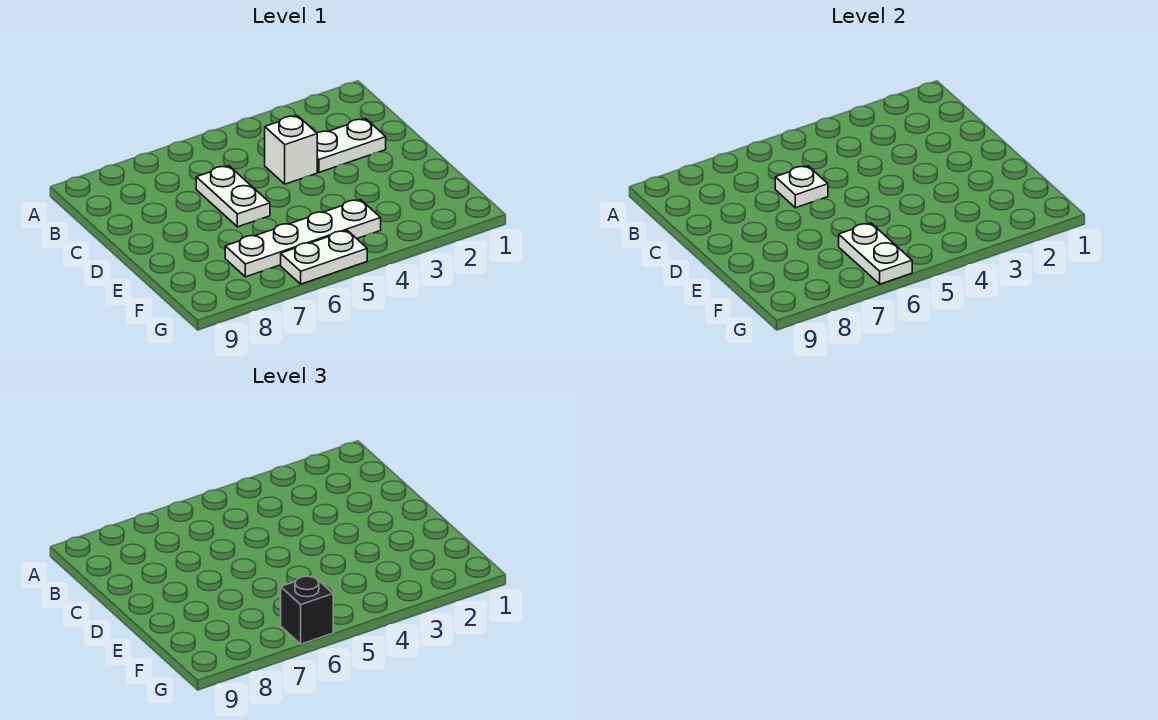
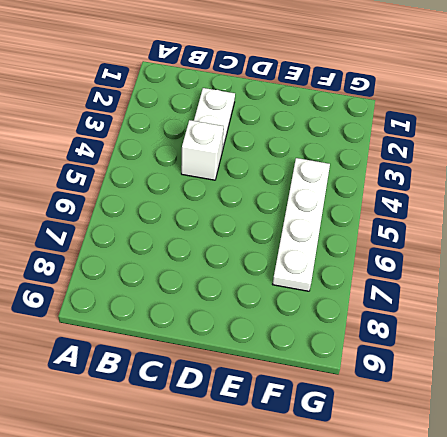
none -> white 1x2 plate [196,166,270,227]
none -> white 1x2 plate [281,230,367,284]

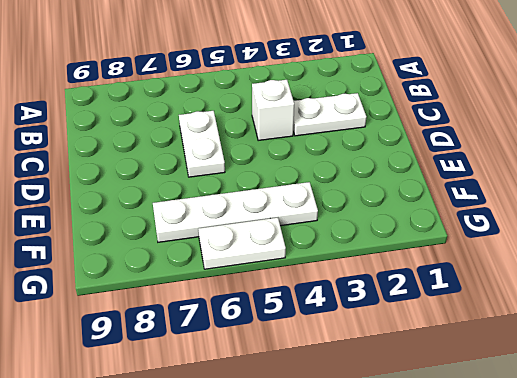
none -> white 1x1 plate [775,166,828,208]
none -> white 1x2 plate [839,223,912,284]

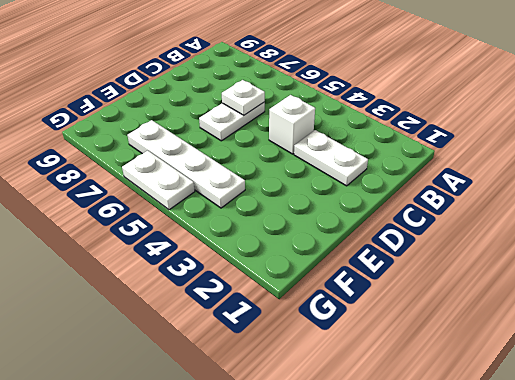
none -> white 1x2 plate [839,223,912,284]
none -> black 1x1 brick [281,576,333,644]

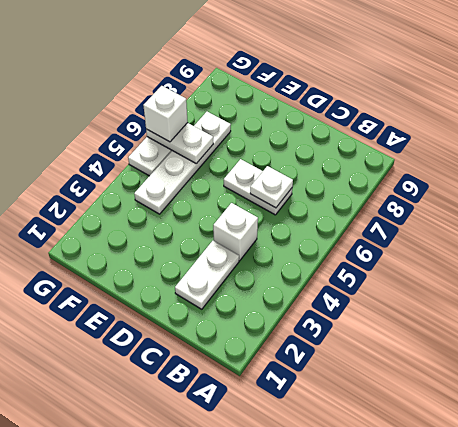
white 1x1 brick [143,86,188,142] -> black 1x1 brick [281,576,333,644]

